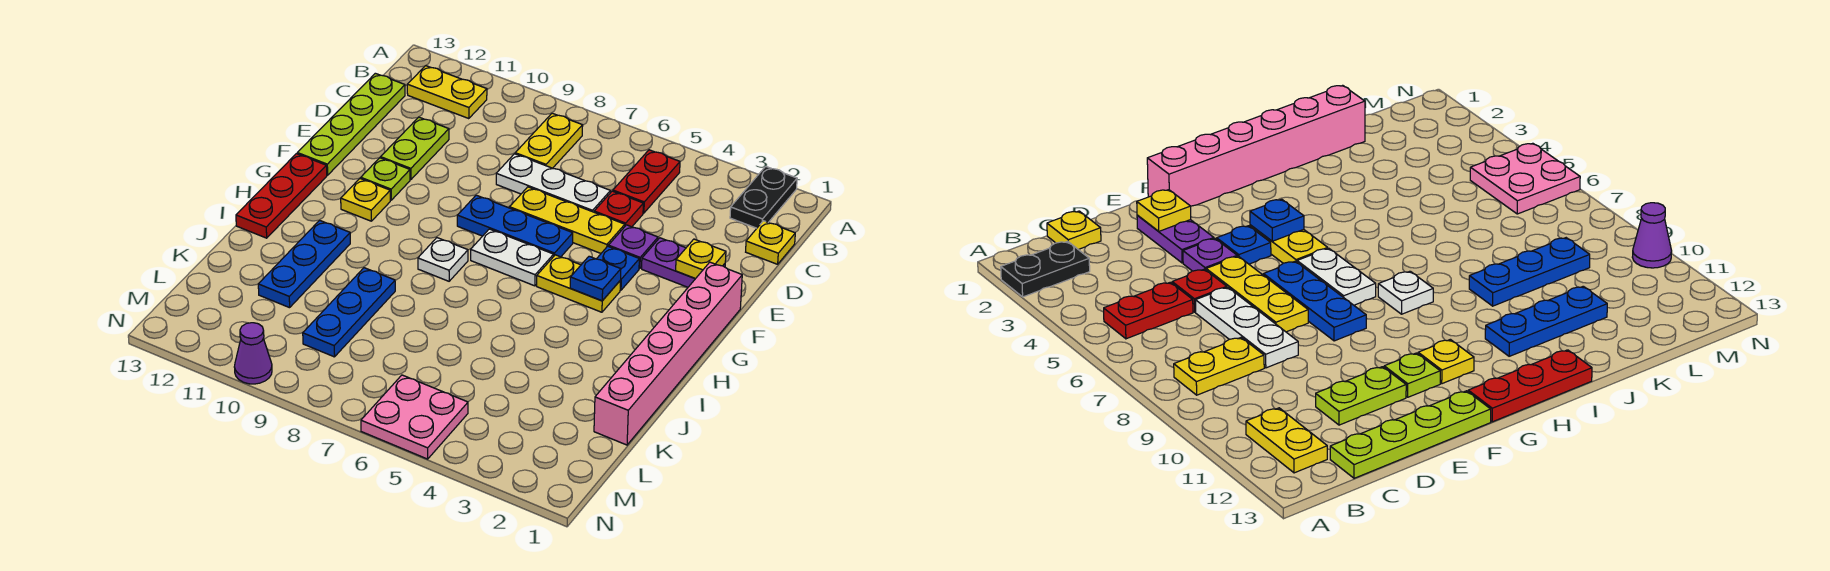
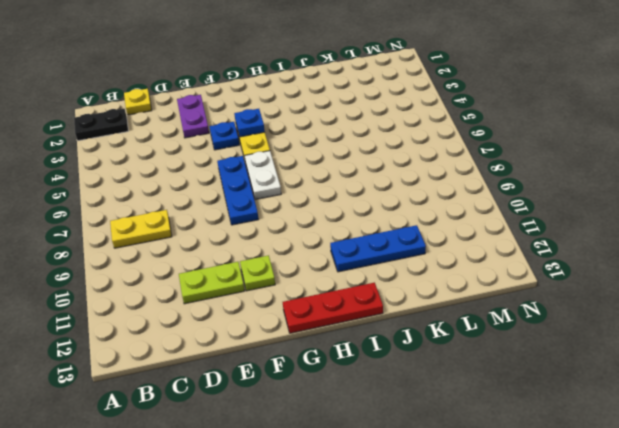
none -> red 1x2 plate [613,150,680,213]
none -> yellow 1x2 plate [407,66,487,119]
none -> lime 1x4 plate [297,73,405,175]

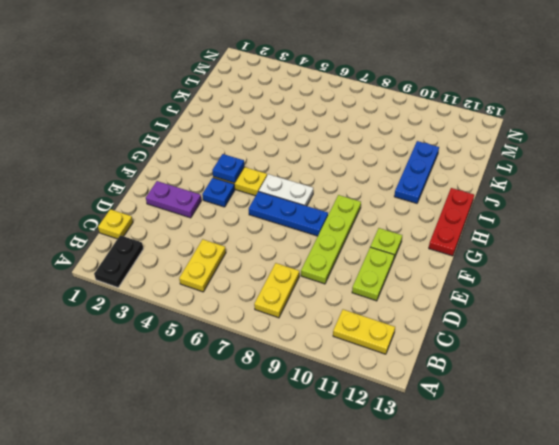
yellow 1x2 plate [179,239,226,292] -> red 1x2 plate [613,150,680,213]
lime 1x4 plate [301,195,361,284] -> lime 1x4 plate moved to [297,73,405,175]
none -> red 1x1 plate [594,191,643,227]
none -> white 1x3 plate [496,154,610,212]
none -> purple 1x1 plate [608,225,658,269]

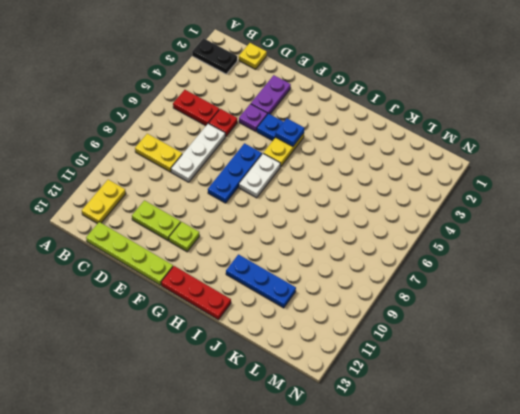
none -> yellow 1x3 plate [510,187,625,253]
none -> pink 1x6 brick [594,262,742,445]
none -> yellow 1x1 plate [341,178,390,221]

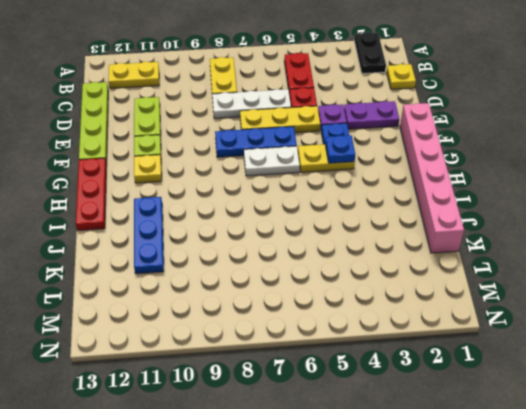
none -> white 1x1 plate [418,238,468,281]
none -> blue 1x3 plate [303,268,395,357]
none -> pink 2x2 plate [361,375,468,459]

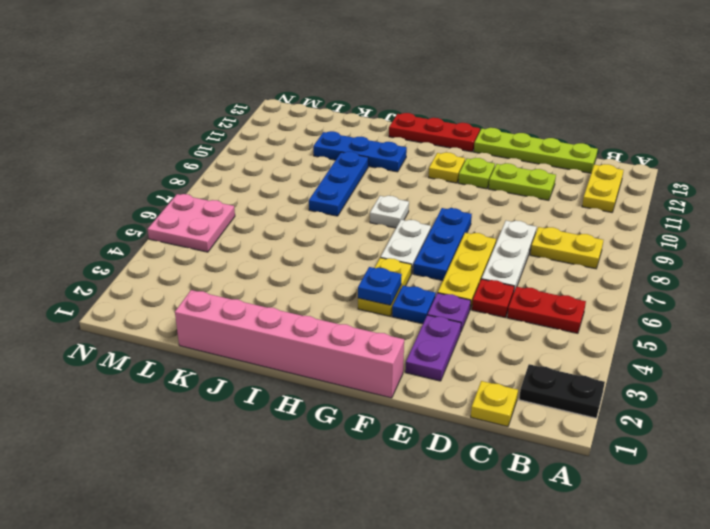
blue 1x3 plate [309,152,368,216] -> blue 1x3 plate turned to [303,268,395,357]
none -> purple 1x1 cone [234,323,272,384]
none -> yellow 1x1 plate [676,239,726,279]

